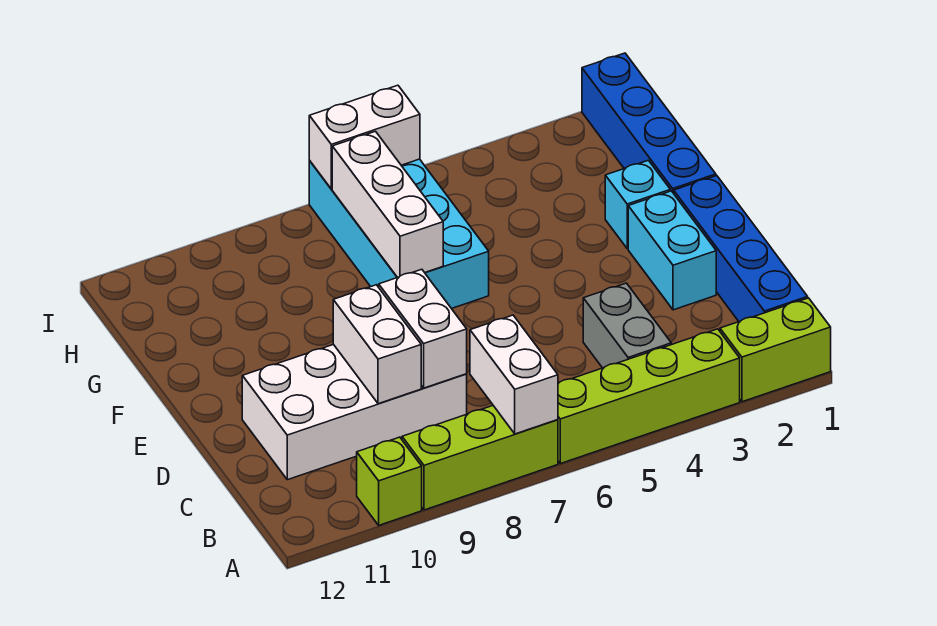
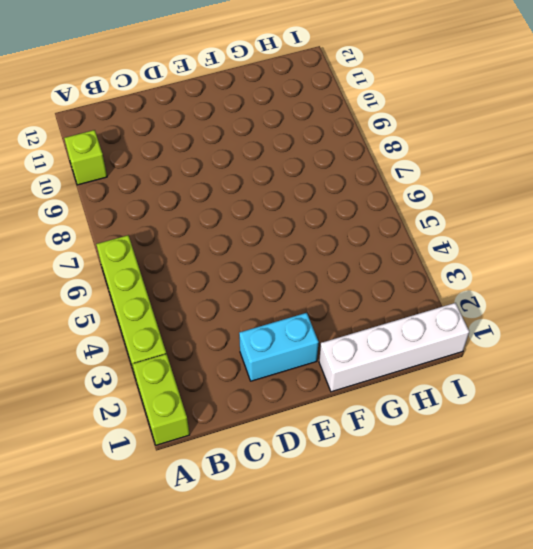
white 1x4 brick [319,303,469,392] -> blue 1x4 brick [582,53,716,193]
none -> lime 1x3 brick [402,406,558,510]
none -> blue 1x4 brick [674,176,808,321]
none -> grey 1x2 brick [583,283,671,368]

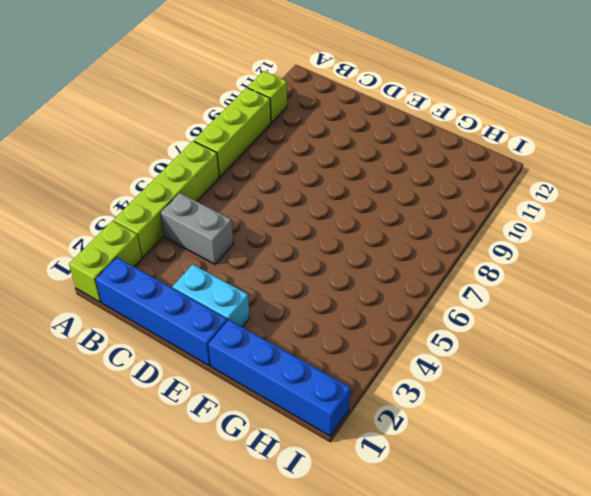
none -> white 2x4 brick [242,344,467,480]
none -> cyan 1x1 brick [605,160,670,249]
none -> cyan 2x4 brick [309,159,489,309]

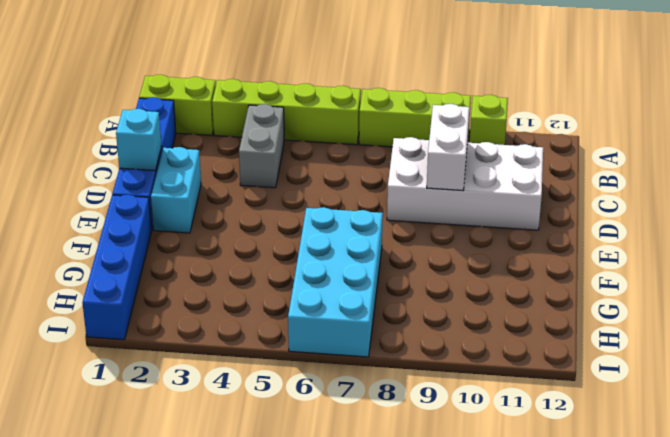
cyan 1x1 brick [116,109,161,171] -> cyan 1x1 brick moved to [605,160,670,249]
none -> white 1x2 brick [470,315,558,434]
none -> white 1x2 brick [379,269,467,388]
none -> white 1x3 brick [332,131,443,277]

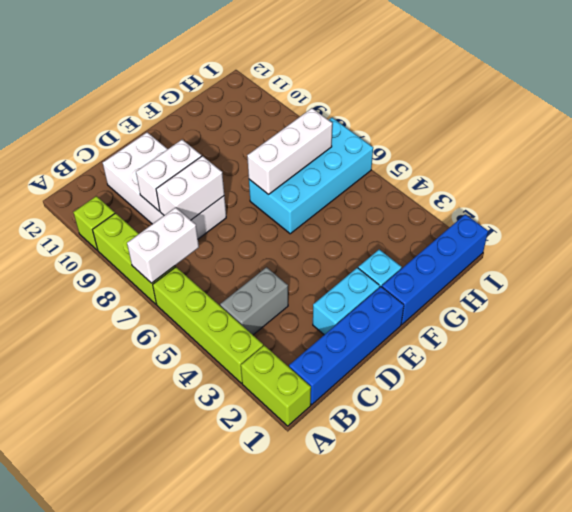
none -> white 1x2 brick [309,85,420,189]

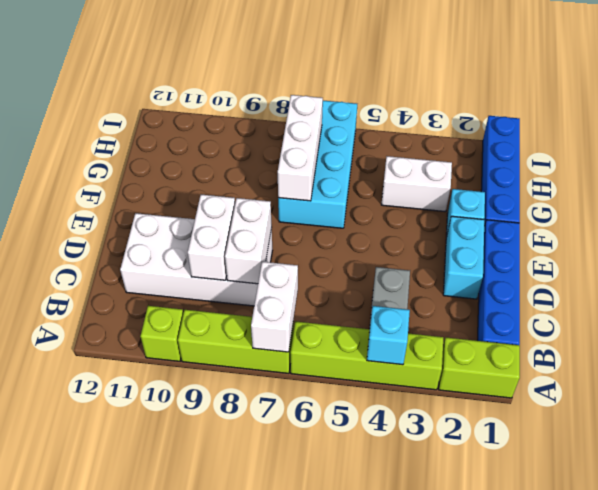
cyan 1x1 brick [367,306,410,365] -> none
white 1x2 brick [381,156,452,212] -> white 1x2 brick moved to [309,85,420,189]

